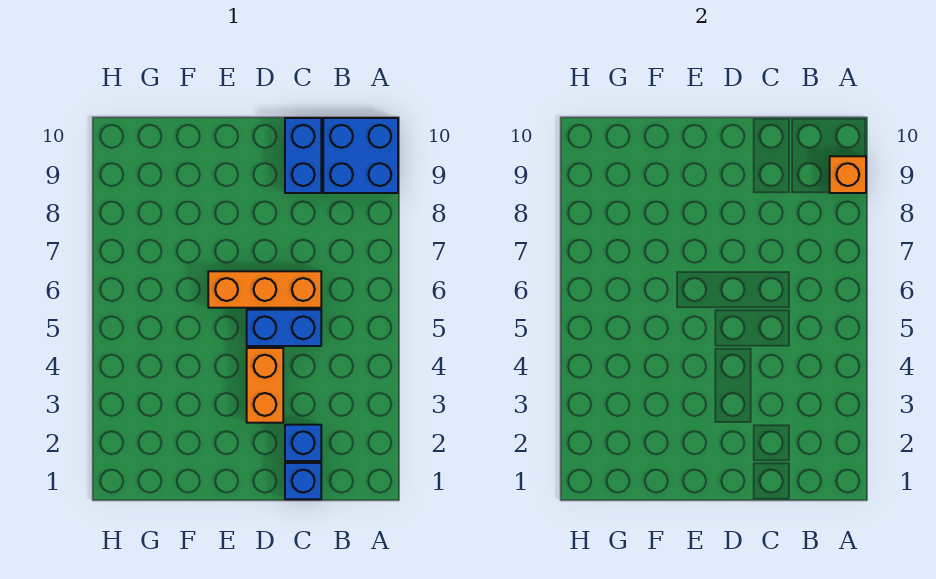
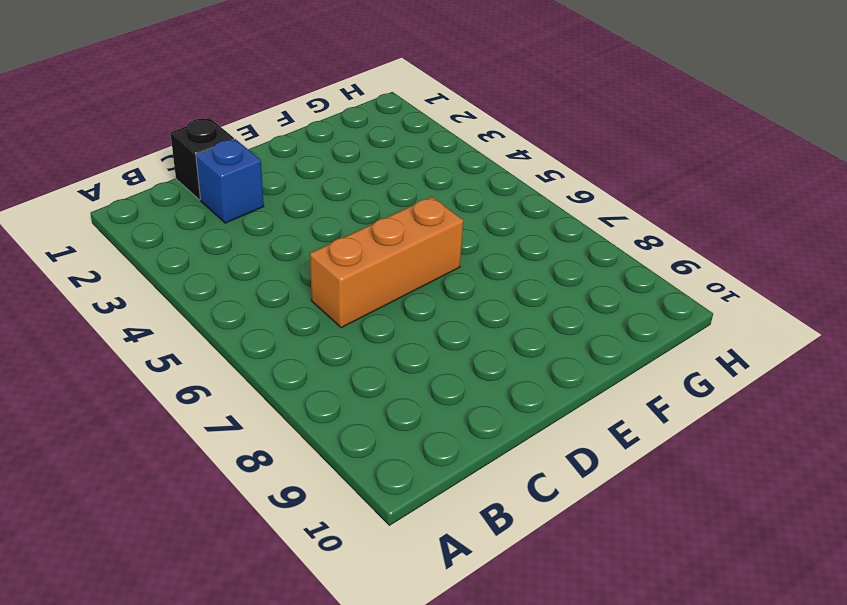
black 1x1 brick [171,118,234,200] -> blue 1x1 brick [285,463,321,499]
none -> blue 2x2 brick [323,118,398,193]
none -> blue 1x2 brick [247,310,321,346]

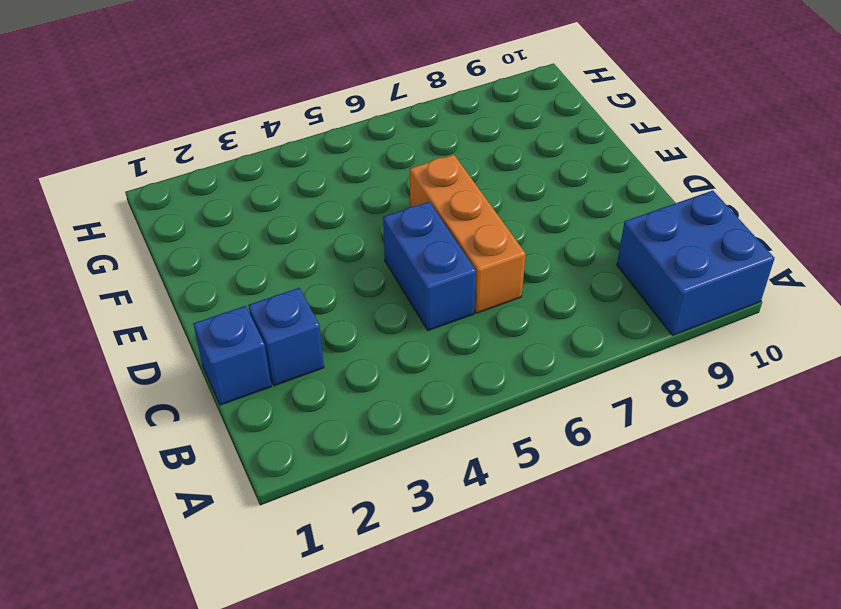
none -> blue 1x2 brick [285,118,321,193]
none -> orange 1x2 brick [247,348,283,423]

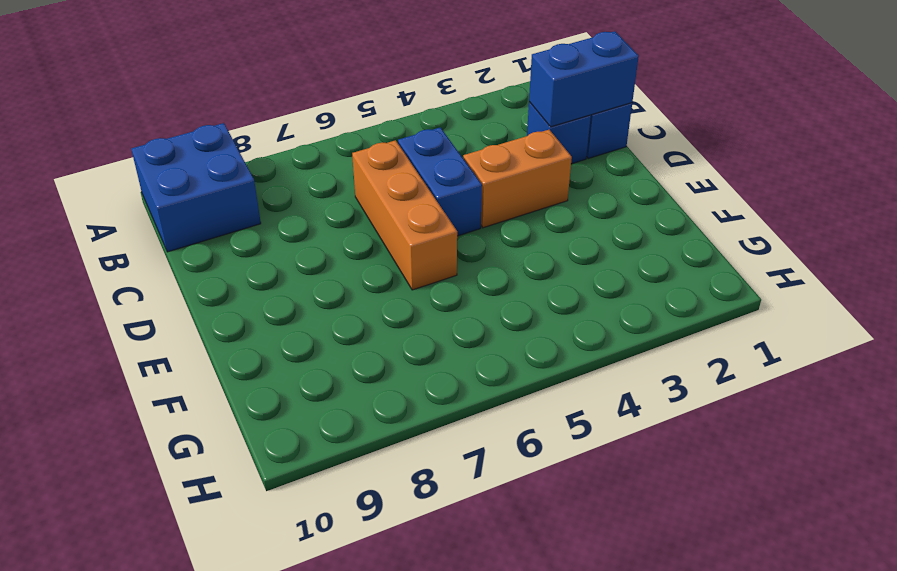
blue 1x2 brick [529,31,639,127] -> blue 1x2 brick moved to [285,118,321,193]
none -> orange 1x1 brick [830,156,866,193]

